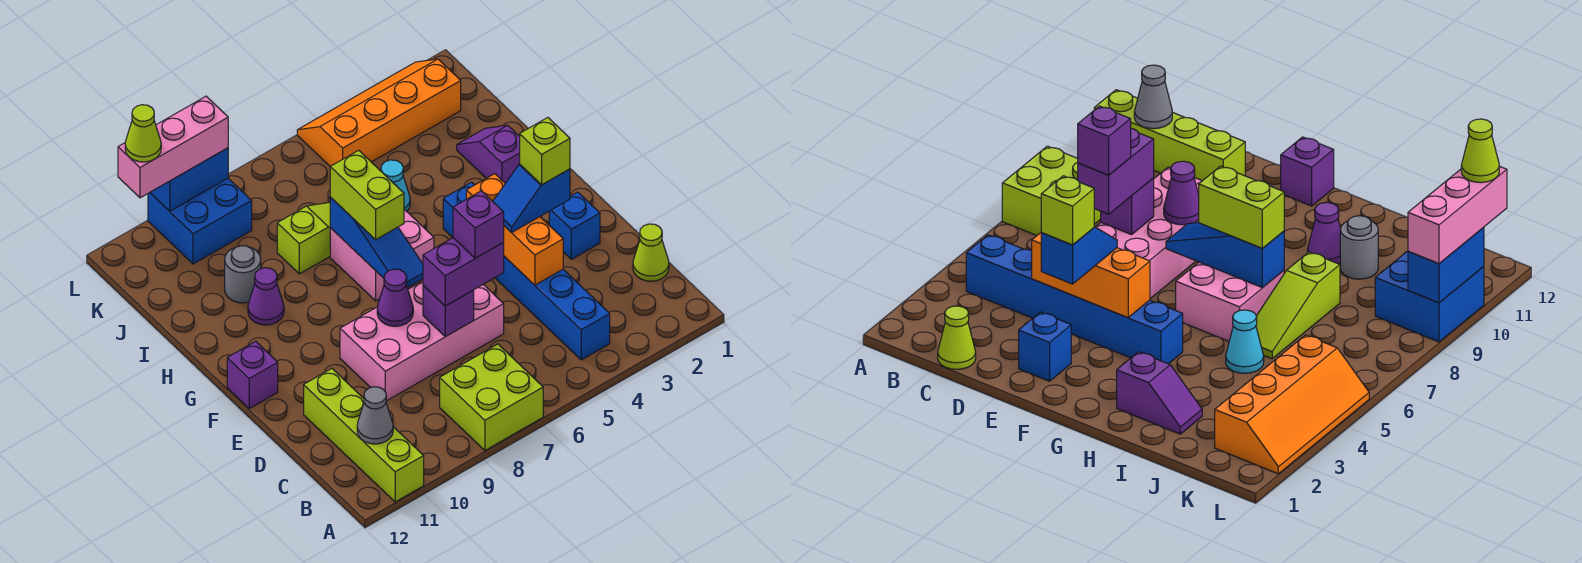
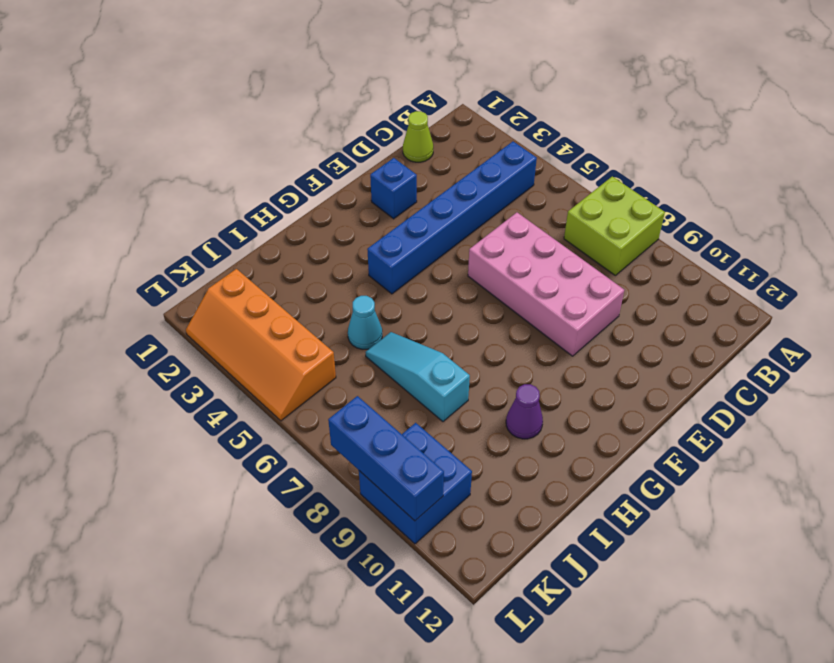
cyan 1x3 slope [365,332,470,422] -> lime 1x3 slope [277,202,330,274]
blue 1x3 brick [328,396,444,521] -> blue 1x2 brick [150,148,228,211]
none -> lime 1x4 brick [304,369,424,502]
none -> purple 1x1 brick [227,341,278,409]
none -> pink 2x2 brick [330,209,434,301]

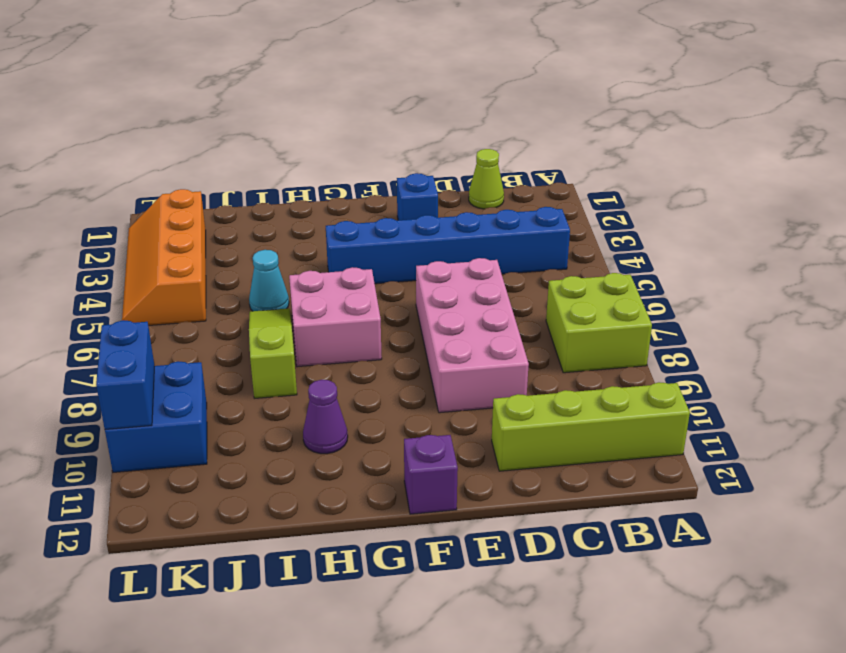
none -> purple 1x2 slope [457,125,520,183]
none -> grey 1x1 round brick [225,246,261,303]
none -> grey 1x1 cone [357,387,393,444]

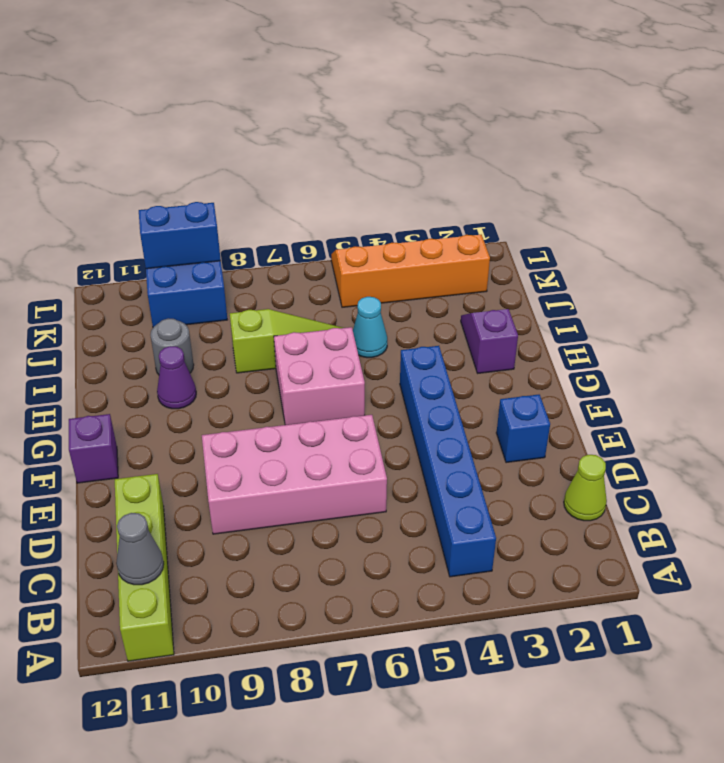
none -> lime 2x2 brick [440,344,543,450]
none -> orange 1x3 brick [466,174,563,285]
none -> purple 1x1 brick [423,286,474,337]

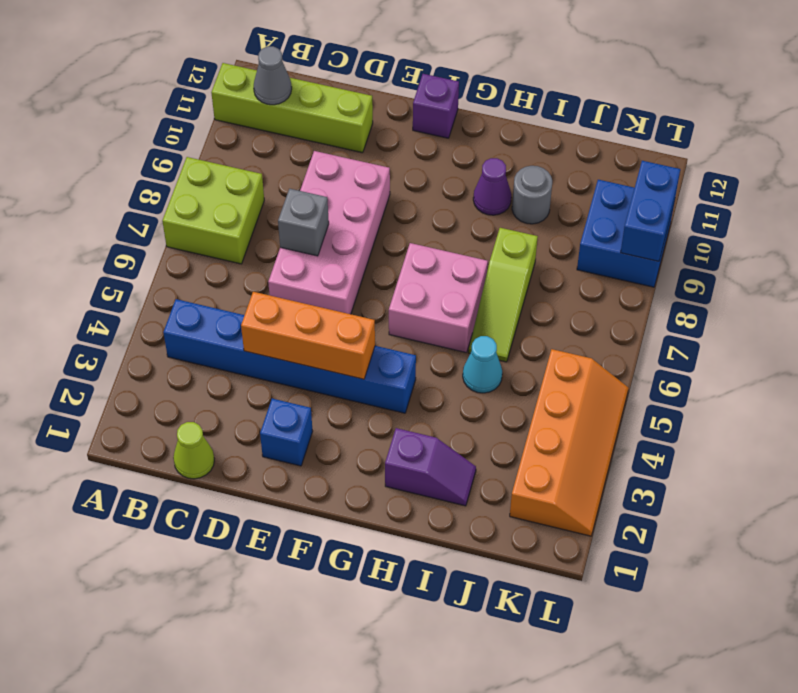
grey 1x1 brick [278,189,329,256] -> purple 1x1 brick [423,286,474,337]
none -> purple 1x1 cone [377,269,413,326]
none -> blue 1x3 slope [330,197,423,288]
none -> purple 1x2 brick [423,238,504,306]

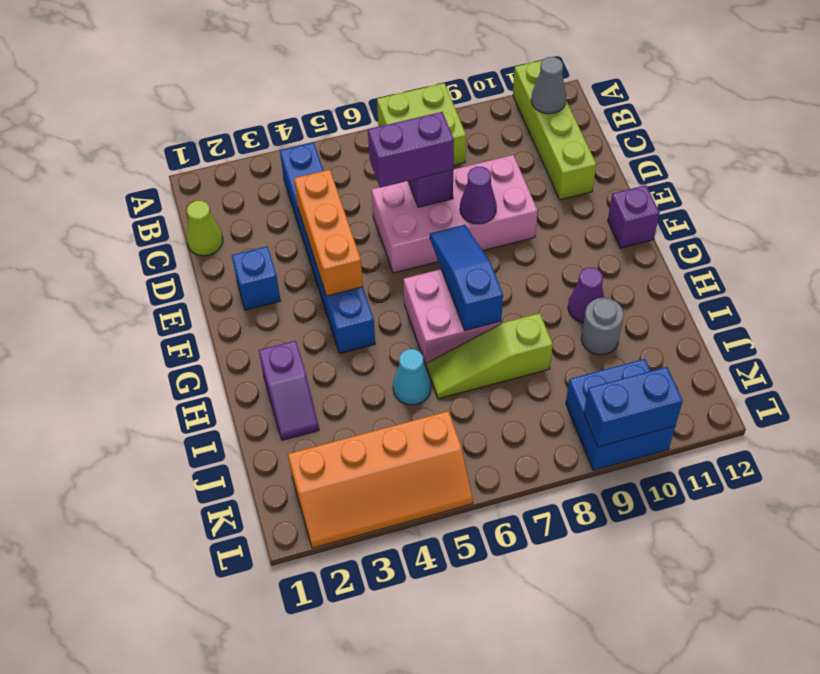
none -> blue 1x2 slope [493,164,570,233]
none -> lime 1x2 brick [330,150,404,239]
none -> pink 1x3 brick [118,96,228,198]

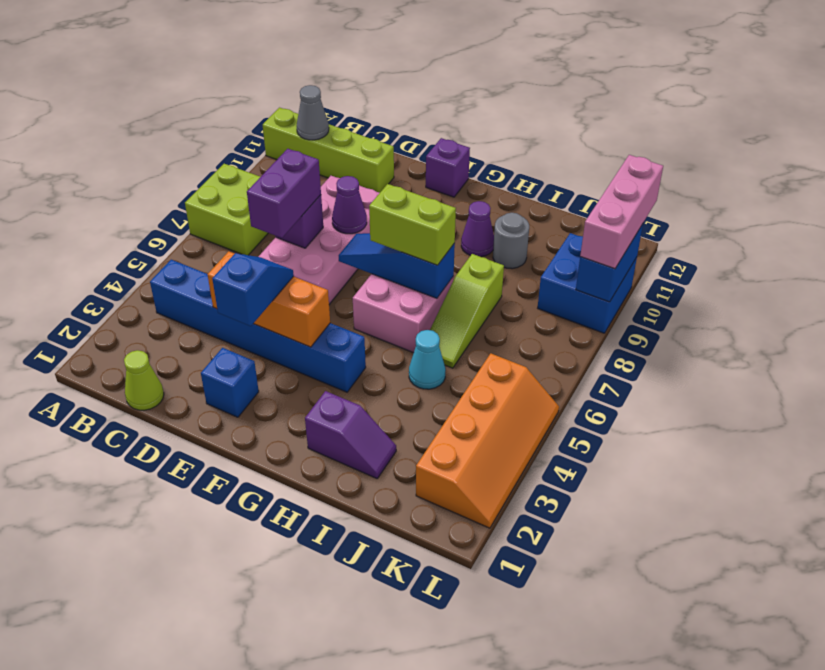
none -> purple 1x1 brick [453,191,504,258]
none -> lime 1x1 brick [520,118,570,185]
none -> lime 1x1 cone [125,105,161,162]

